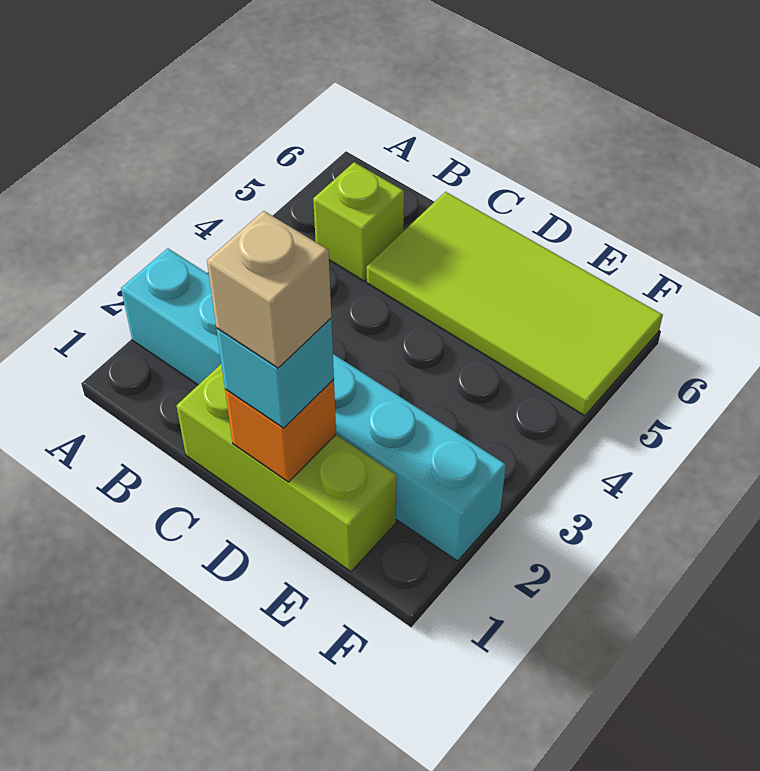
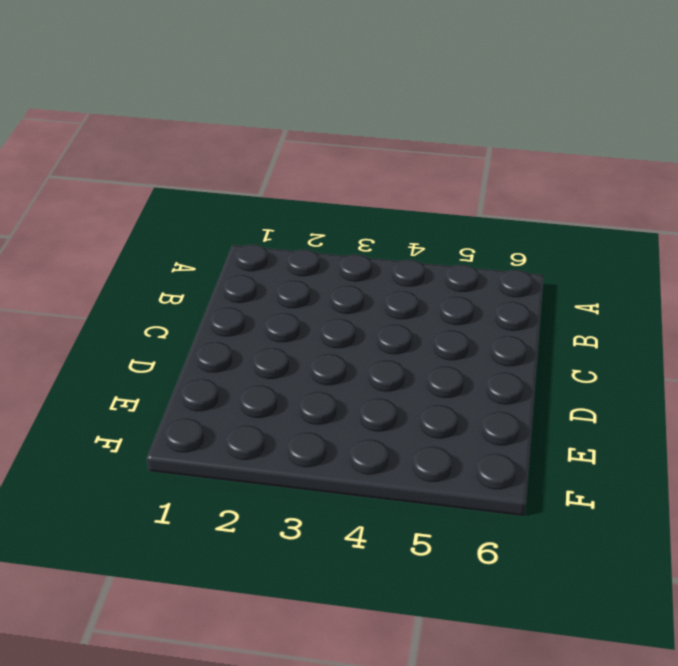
none -> cyan 1x6 brick [121,248,506,561]
none -> lime 1x1 brick [313,162,404,281]

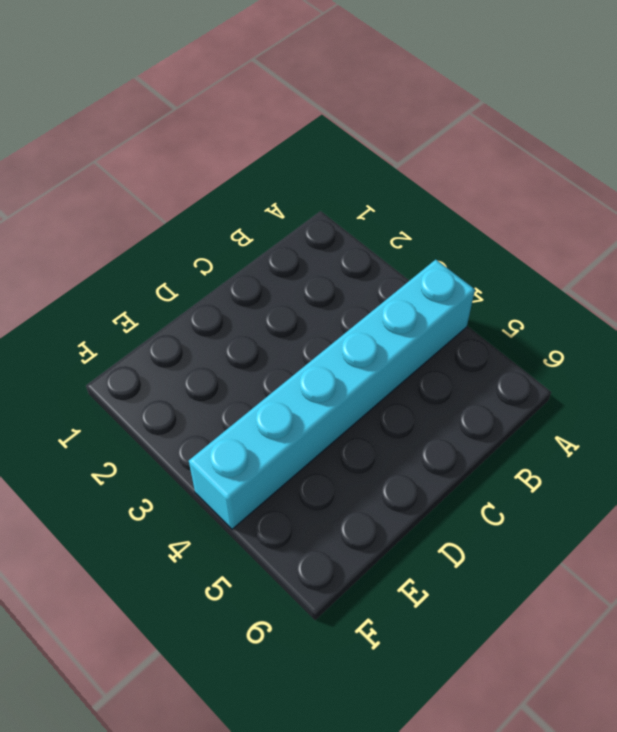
cyan 1x6 brick [189,260,475,529] -> cyan 1x6 brick moved to [121,248,506,561]
none -> lime 1x1 brick [313,162,404,281]
none -> lime 1x3 brick [177,364,397,572]

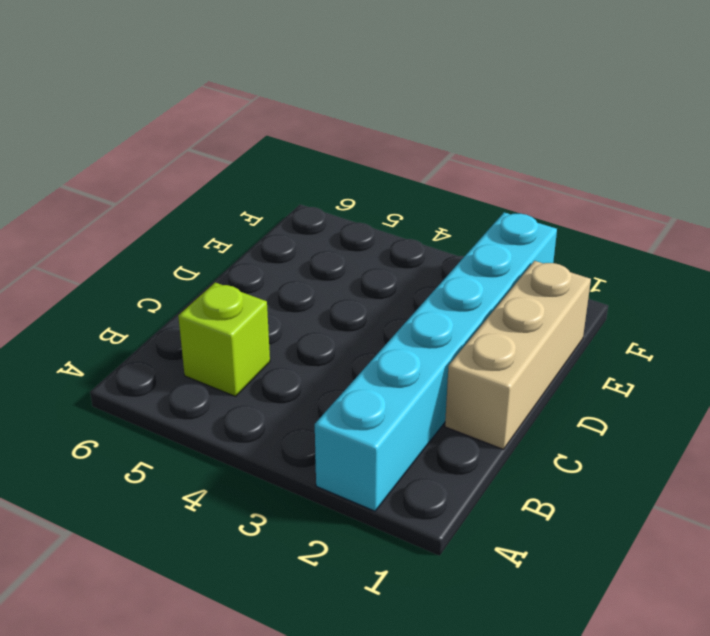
tan 1x3 brick [445,261,591,449] -> lime 1x3 brick [177,364,397,572]
none -> lime 2x4 tile [367,192,663,416]
none -> orange 1x1 brick [225,379,336,482]

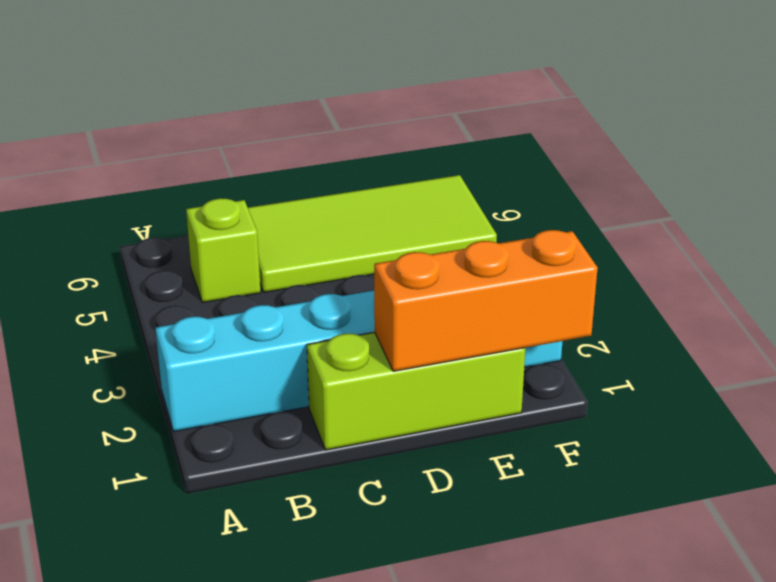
orange 1x3 brick [374,230,598,371] -> orange 1x1 brick [225,379,336,482]
none -> cyan 1x1 brick [217,319,334,428]
none -> tan 1x1 brick [207,211,331,368]

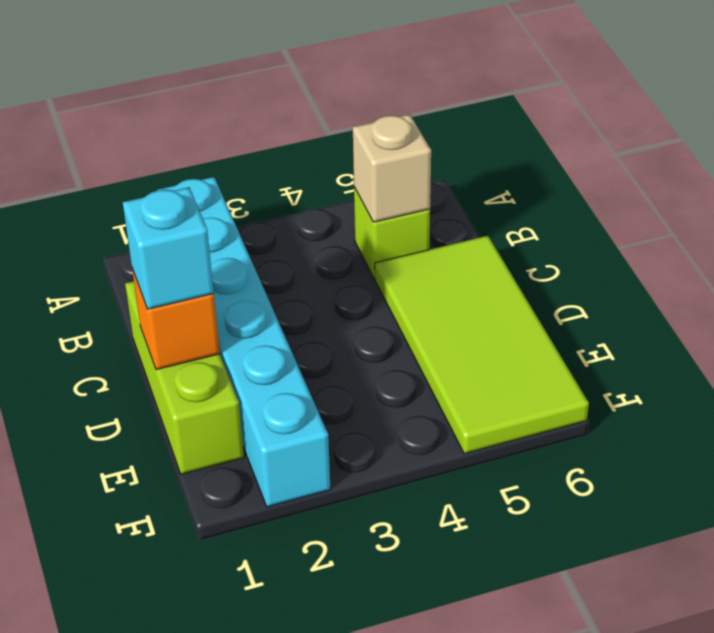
tan 1x1 brick [353,114,431,222] -> tan 1x1 brick moved to [207,211,331,368]

